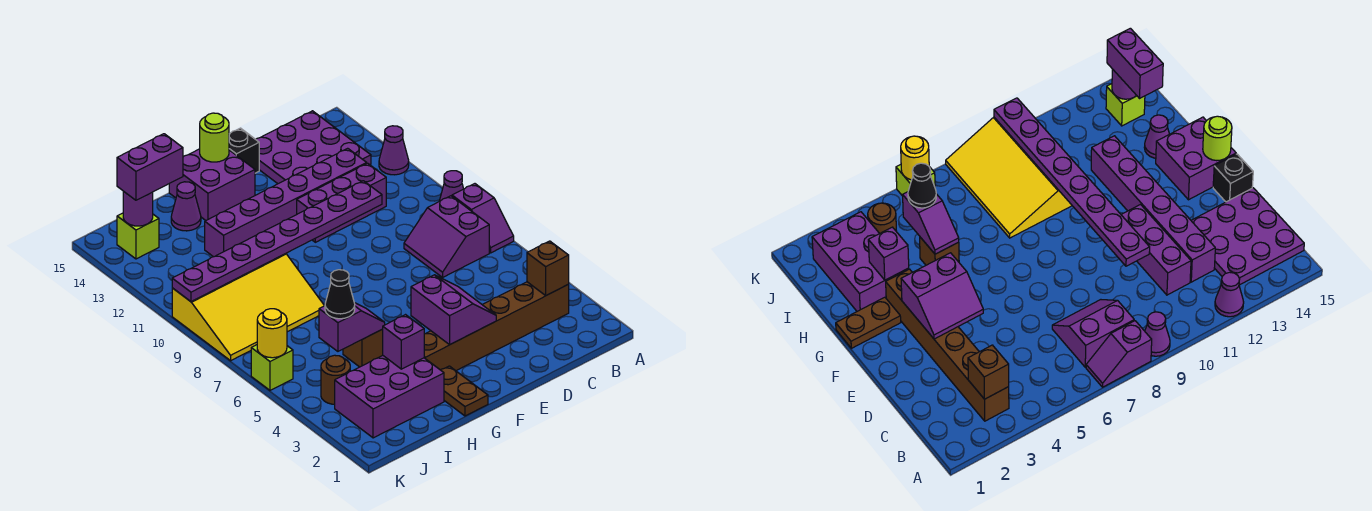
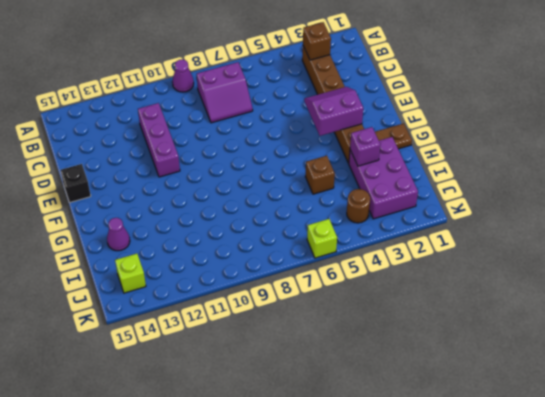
none -> purple 1x2 slope [452,184,514,253]
none -> purple 1x1 cone [379,126,409,175]
none -> purple 3x3 plate [256,111,371,184]

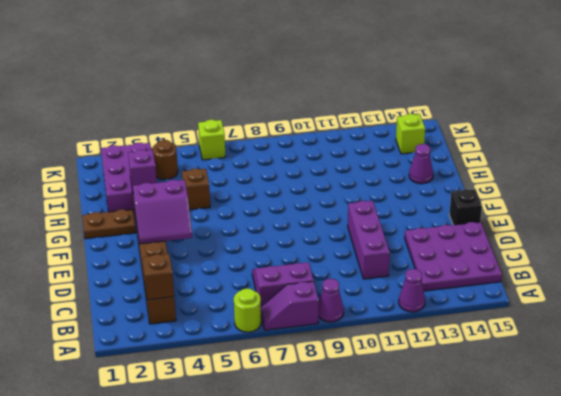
lime 1x1 round brick [234,289,261,332] -> lime 1x1 round brick moved to [200,113,229,162]
none -> purple 1x6 brick [205,148,367,257]
none -> purple 2x2 brick [169,149,255,220]
none -> yellow 3x4 slope [172,254,324,361]

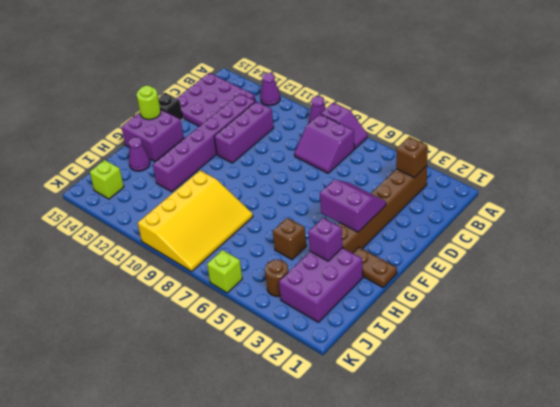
none -> purple 1x8 plate [172,181,382,302]
none -> purple 1x2 slope [319,303,385,351]
none -> purple 1x1 round brick [123,191,153,226]

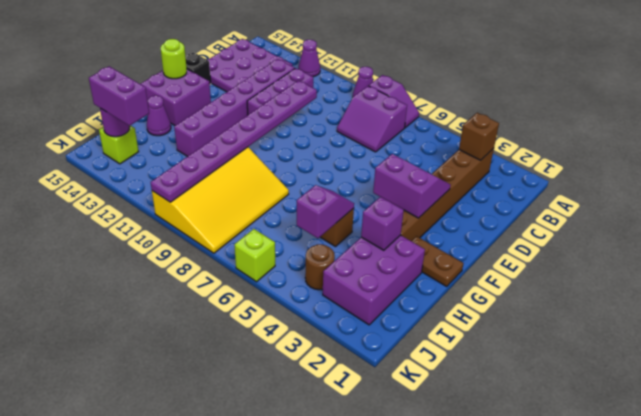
purple 1x2 brick [89,66,149,126] -> purple 1x2 brick turned to [117,134,183,200]
none -> yellow 1x1 round brick [257,309,287,358]
none -> black 1x1 cone [325,270,355,319]

